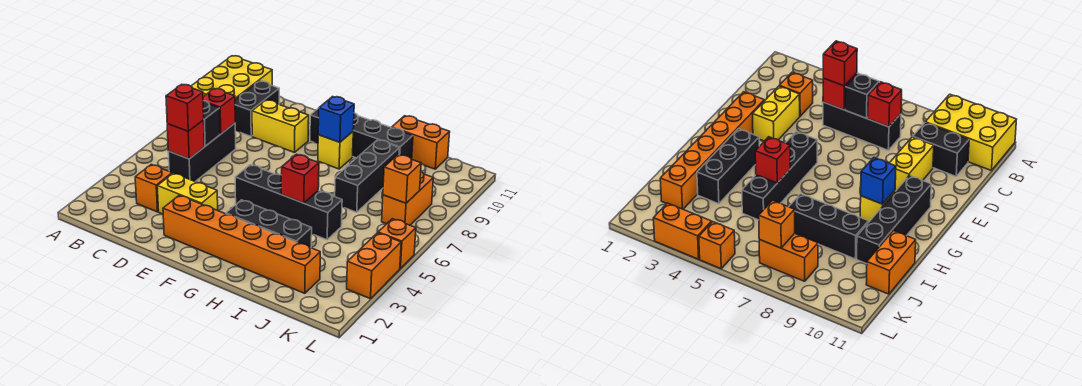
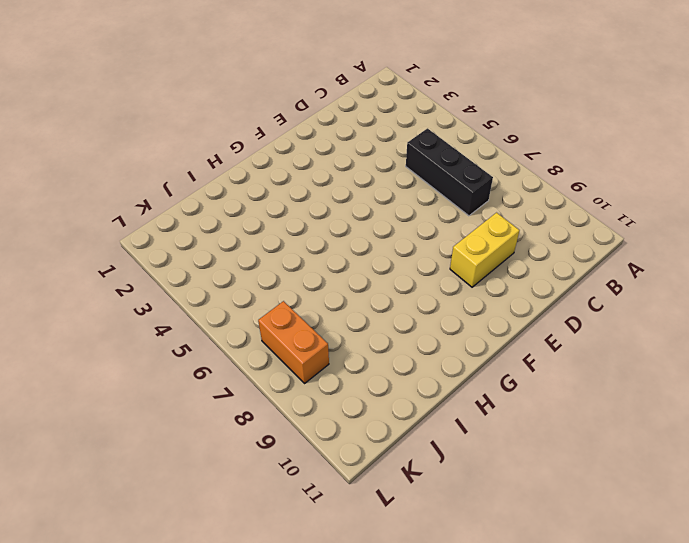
none -> yellow 2x3 brick [191,56,272,99]
none -> orange 1x1 brick [135,165,172,212]
none -> black 1x2 brick [235,81,279,136]

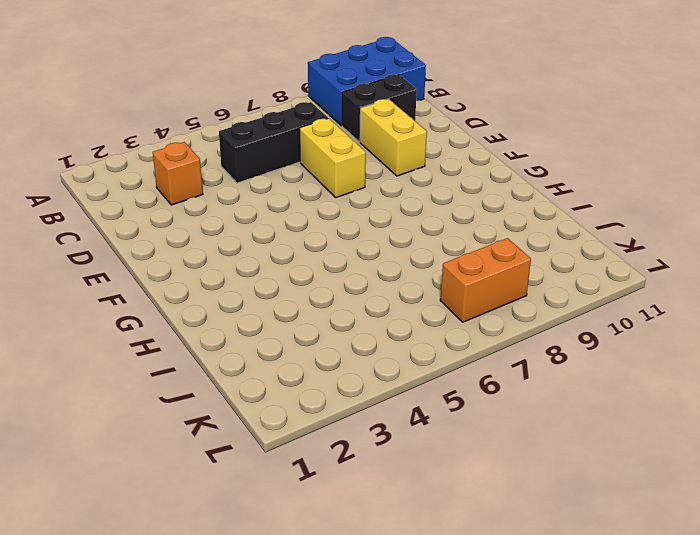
blue 2x3 brick [308,37,426,126] -> yellow 2x3 brick [191,56,272,99]
yellow 1x2 brick [300,118,366,198] -> yellow 1x2 brick moved to [157,173,218,214]
none -> orange 1x6 brick [163,195,320,293]
none -> black 1x4 brick [235,165,342,240]
none -> black 1x4 brick [310,108,413,159]

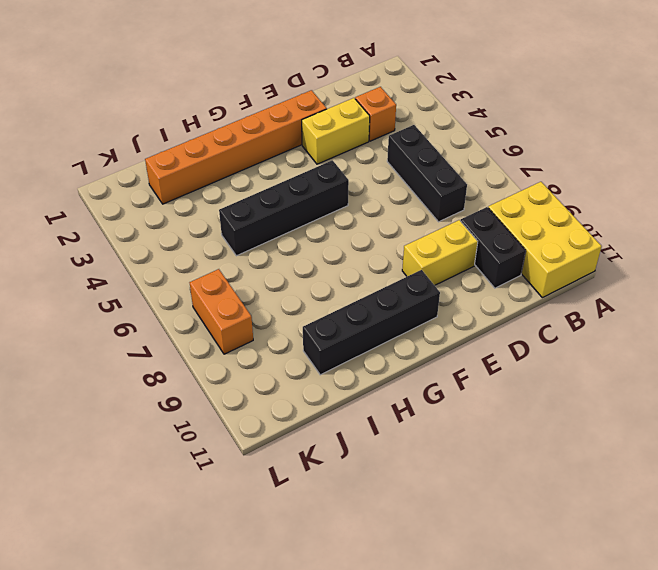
none -> black 1x3 brick [226,200,312,248]
none -> yellow 1x1 brick [318,132,353,169]
none -> black 1x3 brick [335,140,399,212]

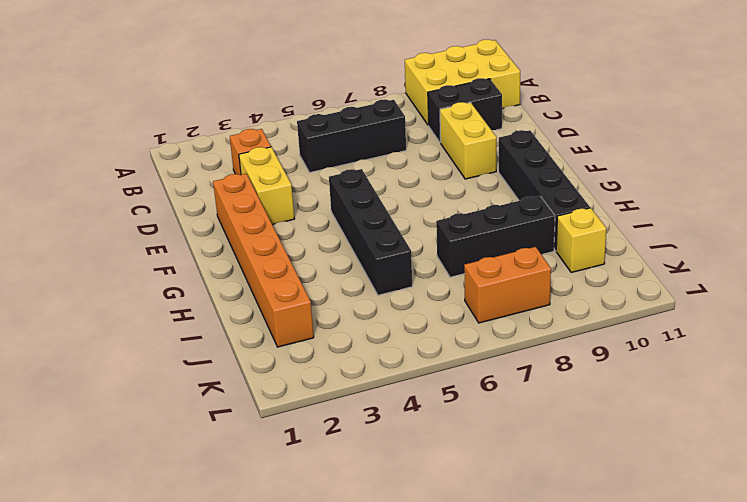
yellow 1x1 brick [556,208,606,272] -> yellow 1x1 brick moved to [318,132,353,169]
none -> black 1x3 brick [226,200,312,248]
none -> orange 1x2 brick [392,116,450,169]
none -> orange 1x2 brick [347,233,401,299]

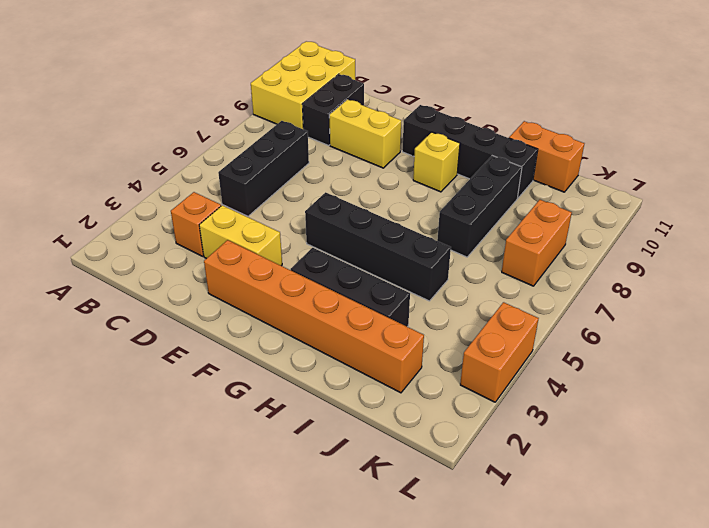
none -> orange 1x1 brick [378,219,416,268]
none -> red 1x1 brick [167,120,204,159]
none -> black 1x1 brick [203,101,220,146]

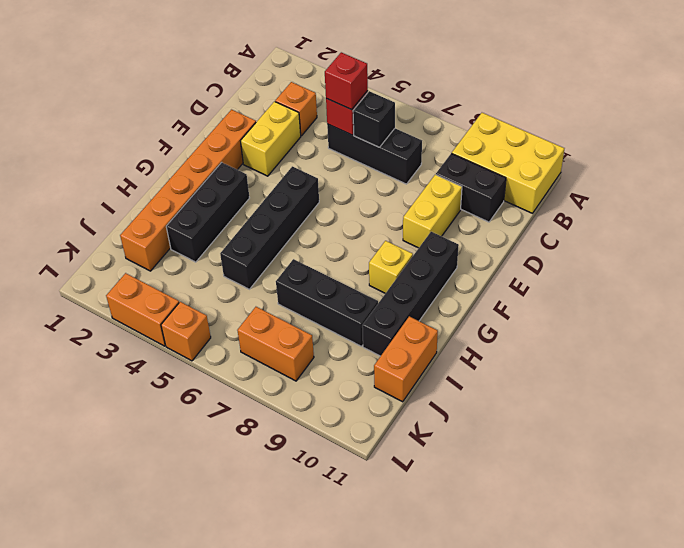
none -> red 1x1 brick [203,89,235,134]
none -> blue 1x1 brick [318,97,354,142]
none -> red 1x1 brick [281,154,319,203]

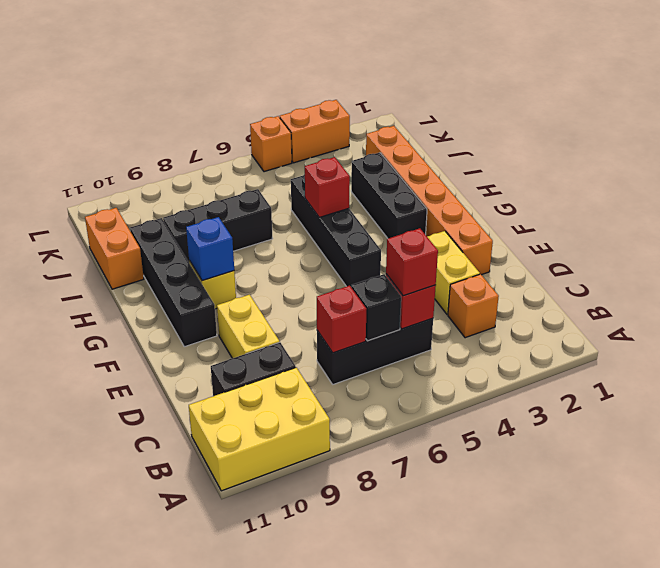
none -> orange 1x2 brick [382,172,433,225]
none -> orange 1x1 brick [383,155,421,203]

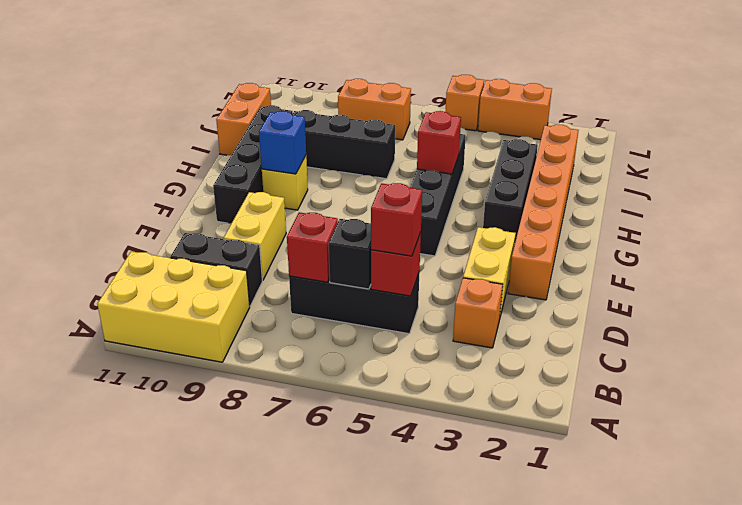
none -> orange 1x1 brick [383,155,421,203]

